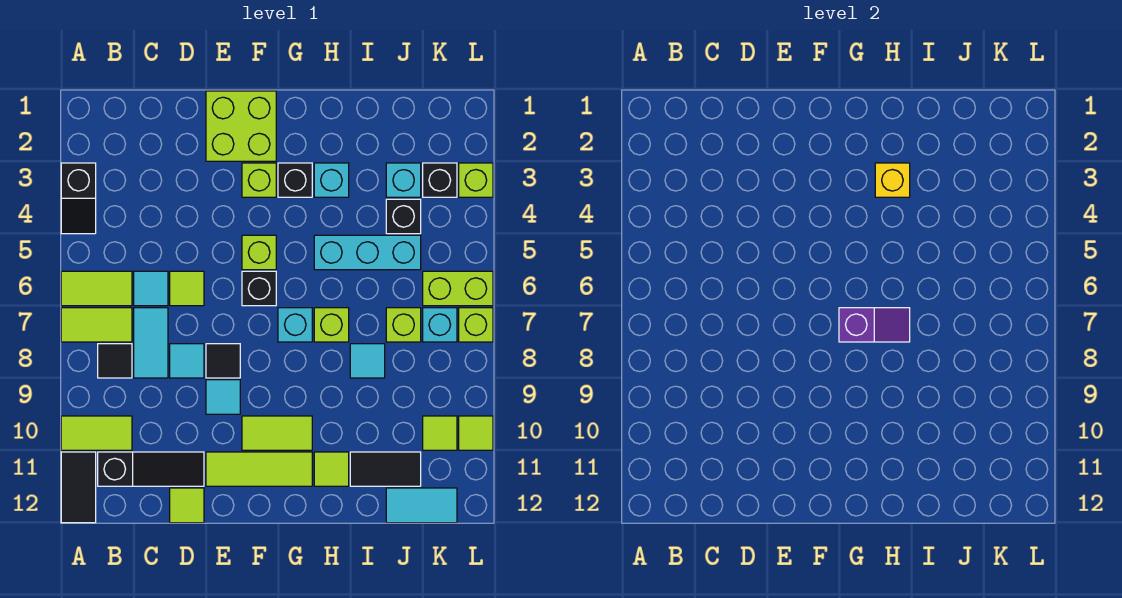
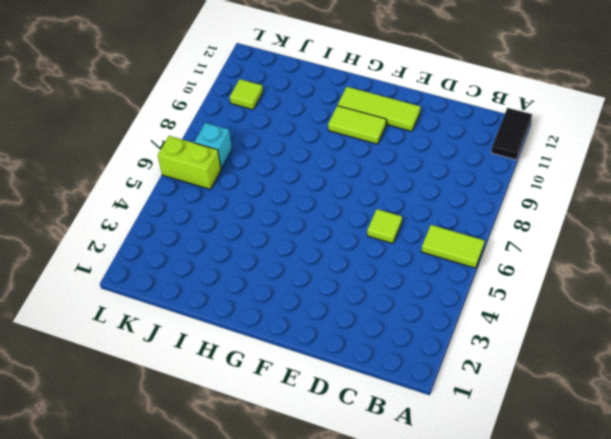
none -> black 1x2 slope [61,163,96,234]
none -> lime 1x2 tile [61,308,132,342]
none -> lime 1x2 tile [61,416,132,450]
none -> black 1x1 tile [98,344,132,378]

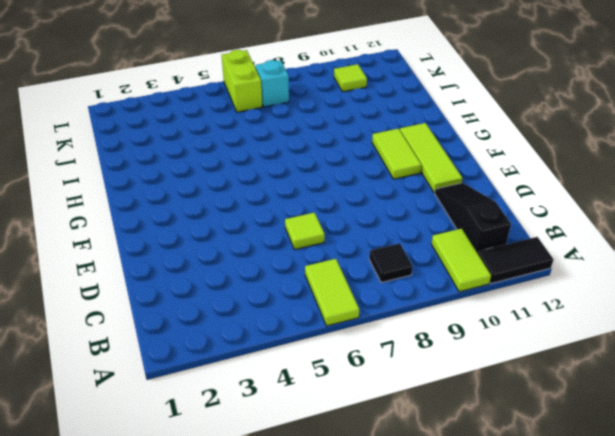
none -> black 1x2 slope [61,163,96,234]
none -> lime 1x2 tile [61,308,132,342]
none -> cyan 1x1 tile [134,271,168,306]
none -> cyan 1x2 tile [134,308,168,378]

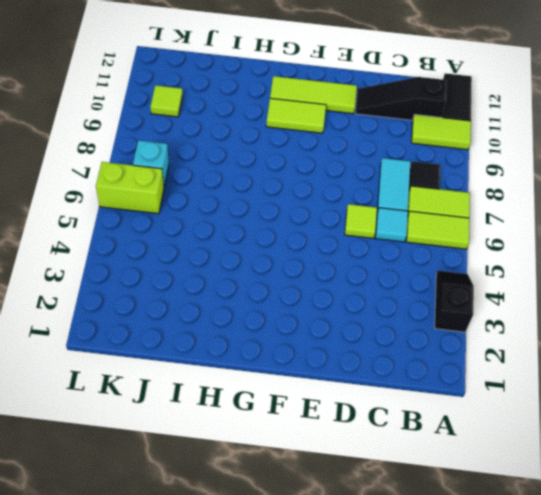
none -> cyan 1x1 tile [170,344,204,378]
none -> lime 1x1 tile [170,488,204,523]
none -> lime 2x2 brick [206,91,276,161]
none -> black 1x1 tile [206,344,240,378]

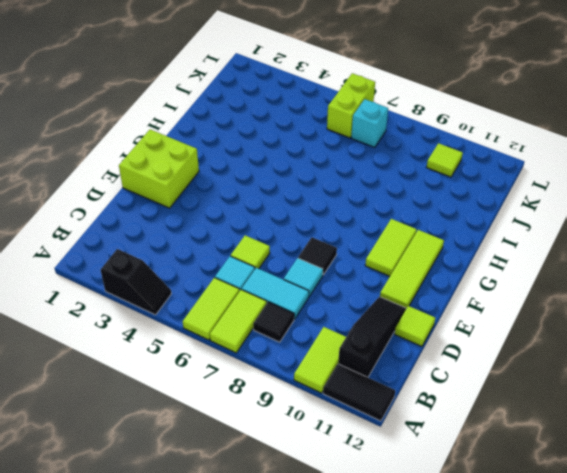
none -> cyan 1x1 tile [206,380,240,414]
none -> lime 1x1 brick [242,163,276,197]
none -> lime 1x1 brick [242,235,276,270]
none -> black 1x1 brick [242,271,276,306]

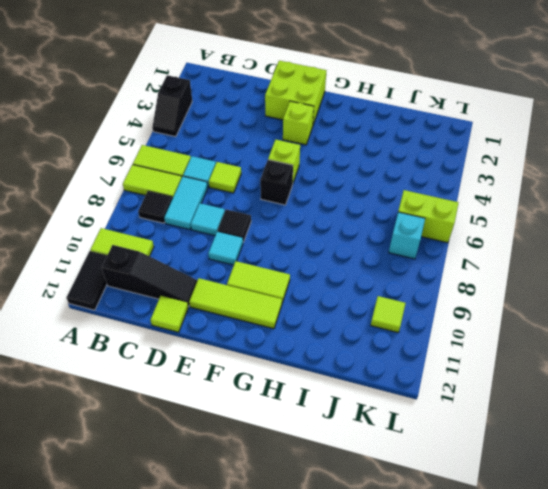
none -> black 1x1 brick [278,163,312,197]
none -> cyan 1x1 brick [278,308,312,342]
none -> cyan 1x1 brick [314,163,349,197]
none -> cyan 1x3 brick [314,235,421,270]

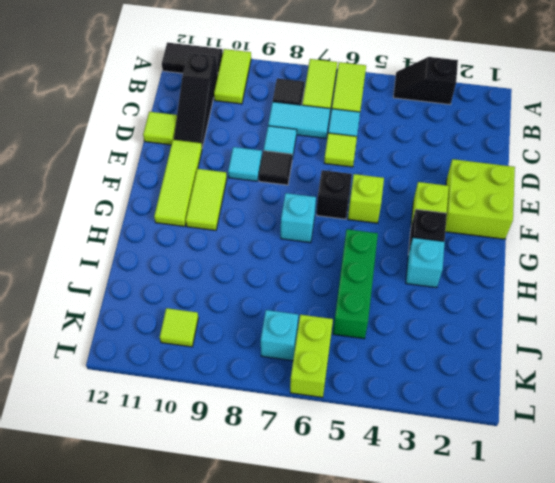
green 1x3 brick [333,229,378,339] -> cyan 1x3 brick [314,235,421,270]
none -> lime 1x1 brick [314,308,349,342]
none -> lime 1x1 tile [314,452,349,486]
none -> cyan 1x1 tile [350,344,385,378]
none -> black 1x2 tile [350,452,421,486]

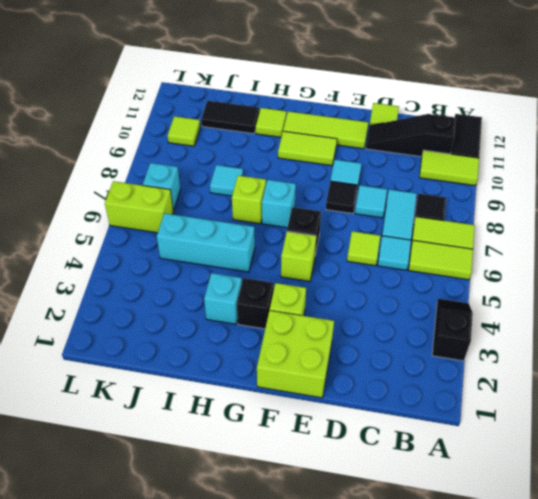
none -> cyan 1x1 brick [386,163,421,197]
none -> black 1x1 brick [386,199,421,234]
none -> lime 1x1 brick [386,308,421,342]
none -> cyan 1x2 tile [386,488,457,523]

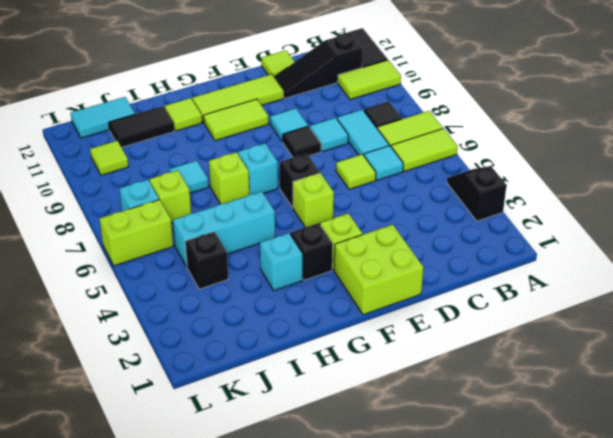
none -> cyan 1x1 brick [386,163,421,197]
none -> black 1x1 brick [423,163,457,197]
none -> lime 1x1 brick [459,163,493,197]
none -> lime 1x1 brick [459,308,493,342]

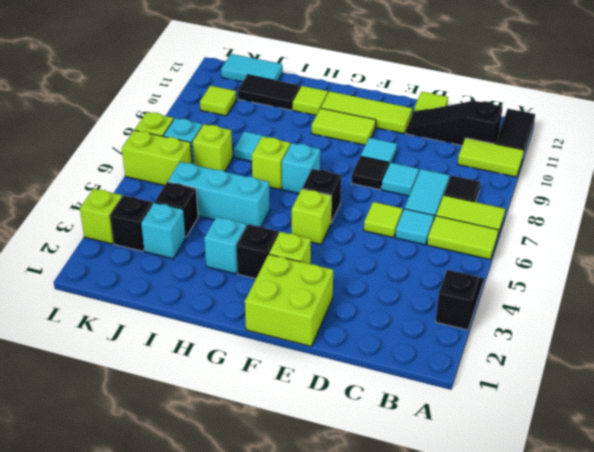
none -> lime 1x1 tile [459,416,493,450]
none -> purple 1x2 slope [839,308,910,342]
none -> yellow 1x1 brick [875,163,910,197]

